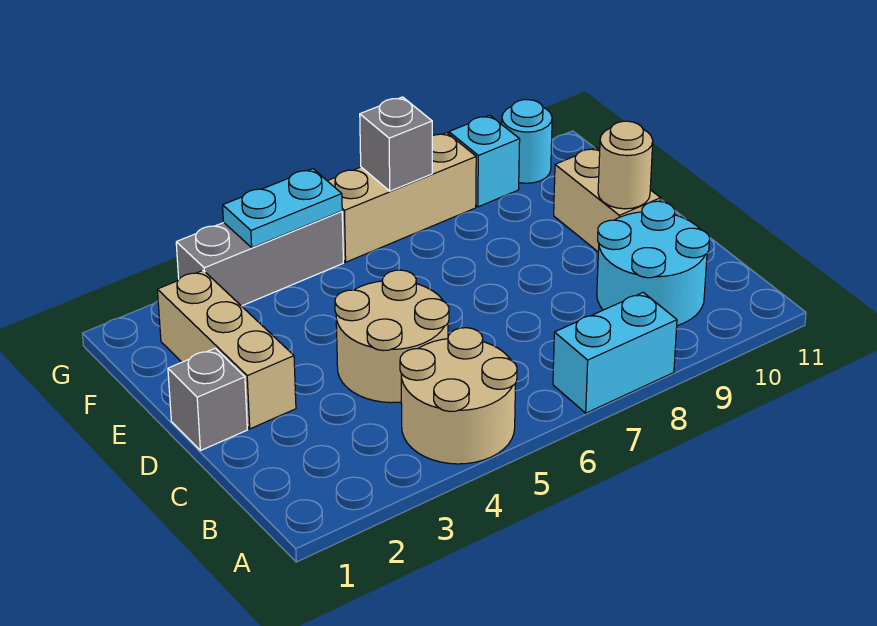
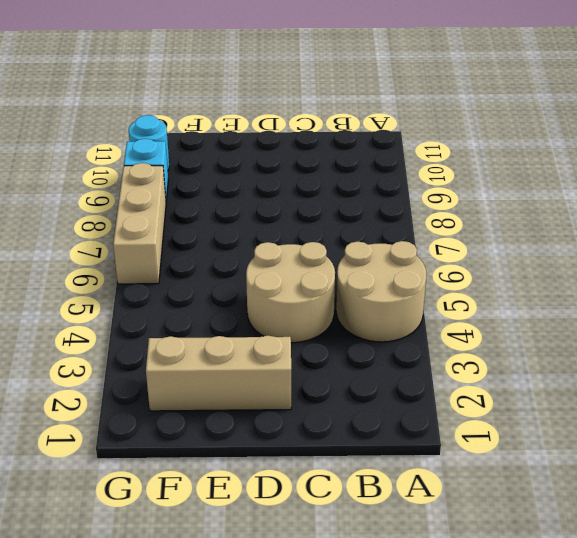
none -> cyan 1x2 brick [553,292,677,413]
none -> cyan 2x2 round brick [597,201,710,326]
none -> grey 1x1 brick [168,348,247,451]

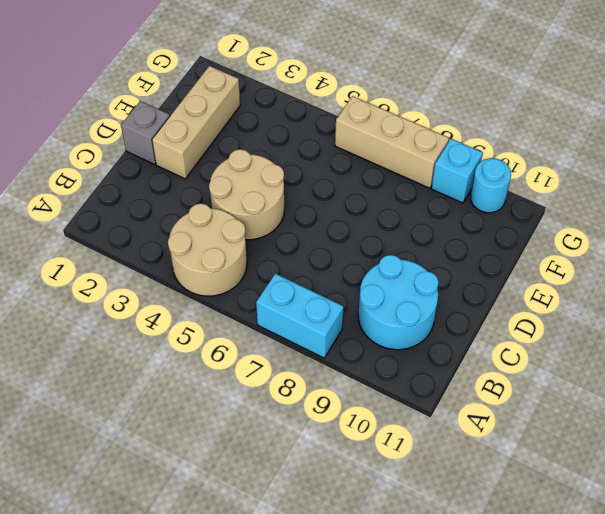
none -> tan 1x2 brick [554,148,661,252]
none -> grey 1x3 brick [176,211,343,306]
none -> tan 1x1 round brick [598,121,653,209]

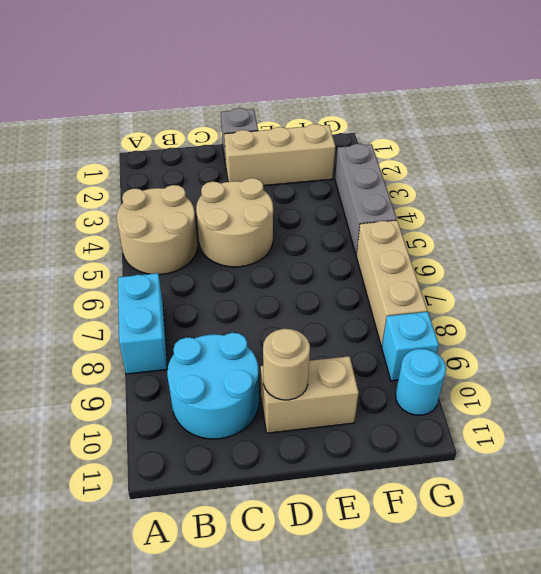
none -> cyan 1x2 plate [223,169,342,248]
none -> grey 1x1 brick [360,97,432,191]

